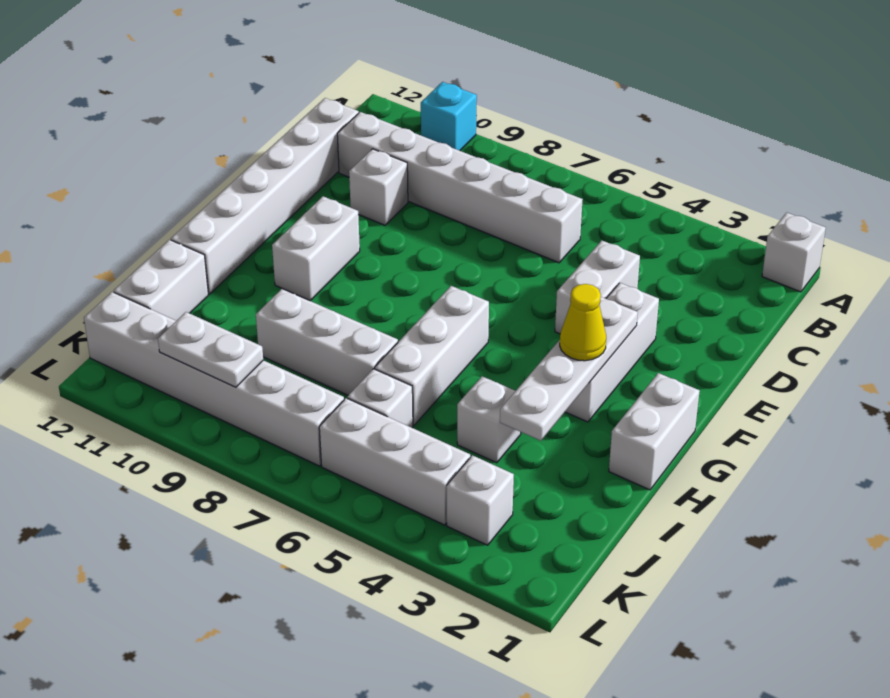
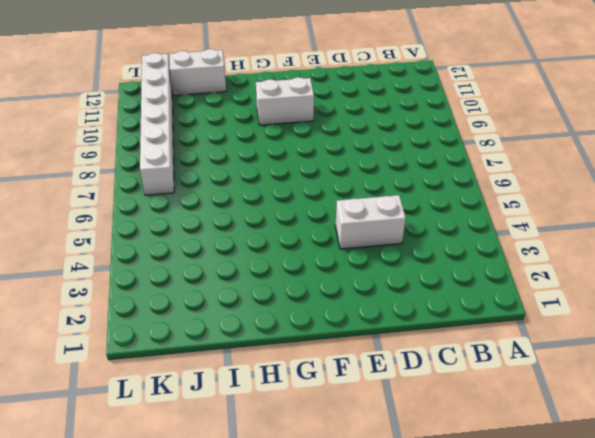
none -> white 1x1 brick [762,213,826,292]
none -> cyan 1x1 brick [421,82,477,151]
none -> white 1x6 brick [337,112,583,263]

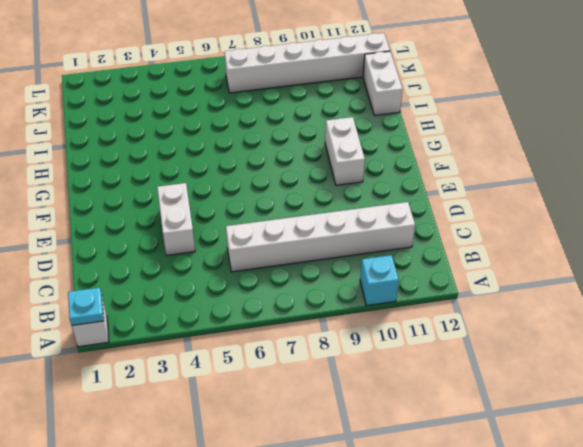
cyan 1x1 plate [68,288,104,325] -> none
none -> white 1x6 brick [171,98,359,294]
none -> white 1x1 brick [349,149,408,225]
none -> white 1x3 brick [565,283,659,422]

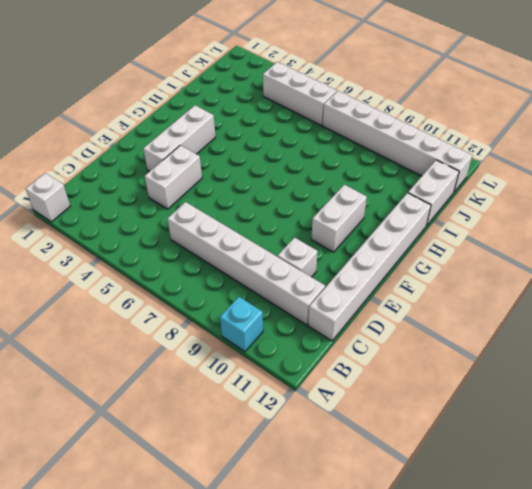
none -> white 1x2 brick [609,373,700,490]
none -> white 1x3 brick [375,286,489,425]
none -> white 1x1 brick [457,376,521,463]

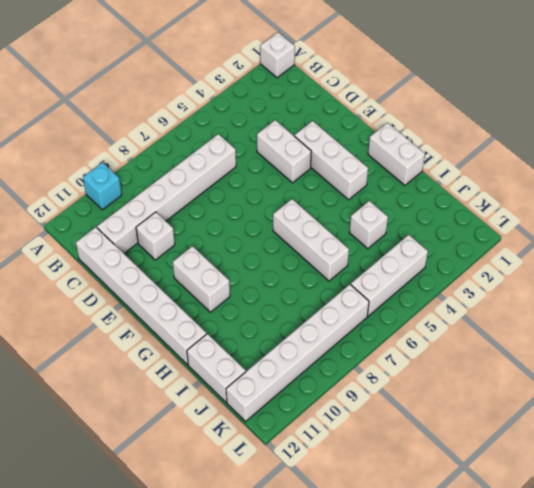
none -> white 1x3 brick [256,289,398,395]
none -> white 1x1 brick [347,369,413,428]
none -> white 1x1 brick [447,455,514,545]

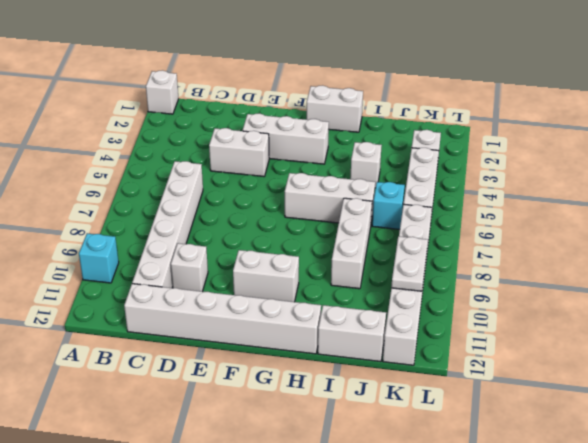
cyan 1x1 brick [372,182,405,229] -> white 1x1 brick [347,369,413,428]
none -> white 1x4 plate [500,297,638,441]
none -> yellow 1x1 cone [560,284,606,361]

